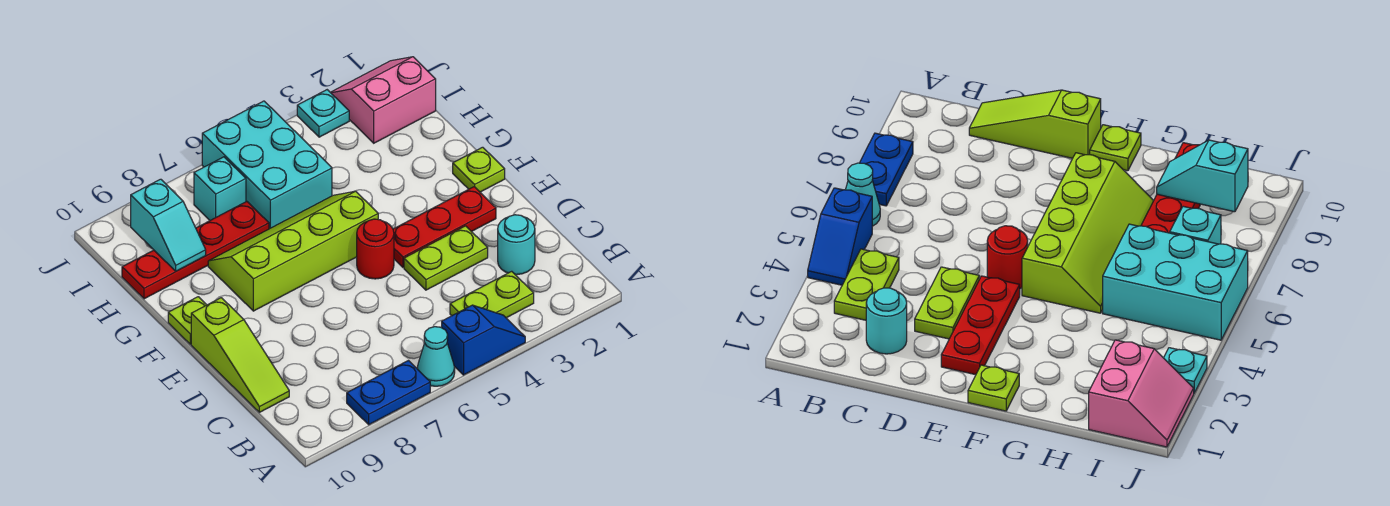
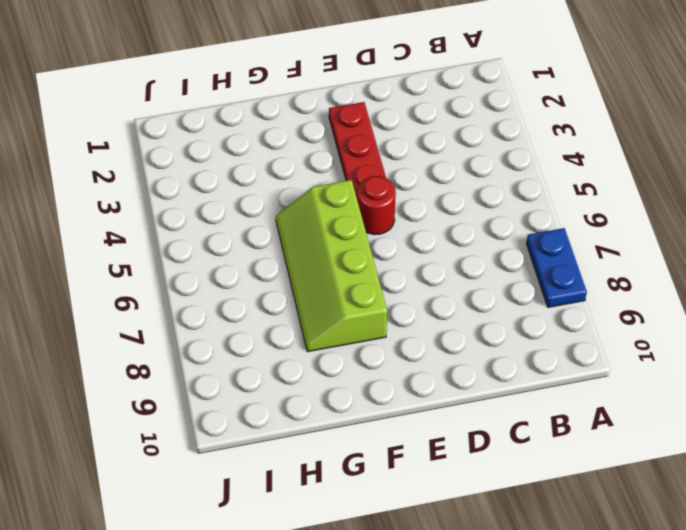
none -> blue 1x2 slope [442,305,525,375]
none -> cyan 1x1 cone [417,327,455,386]
none -> lime 1x2 plate [450,271,534,318]

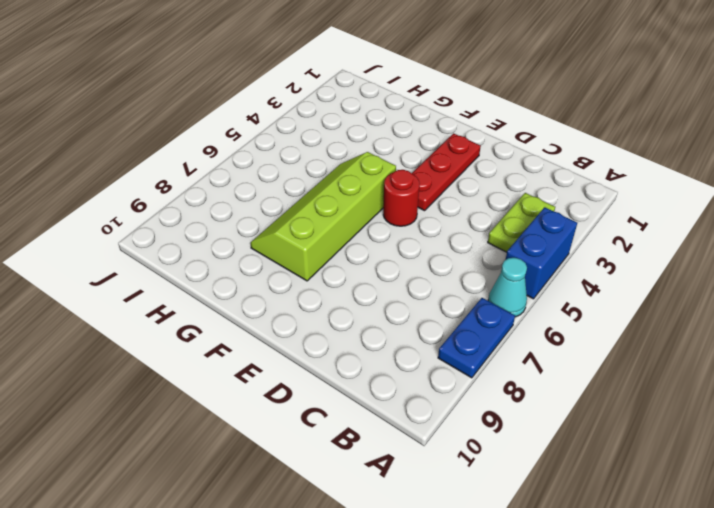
blue 1x2 brick [506,207,577,299] -> blue 1x2 slope [442,305,525,375]
none -> cyan 1x1 round brick [498,215,535,275]
none -> lime 1x3 slope [191,298,289,412]
none -> lime 1x2 plate [404,226,488,290]

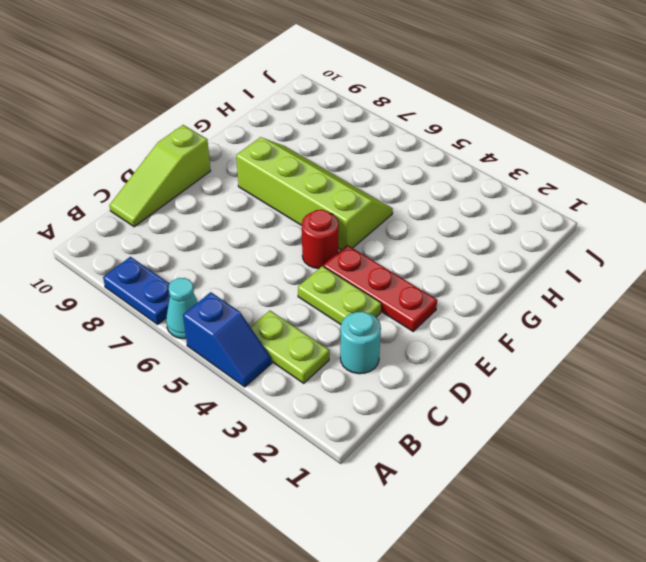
none -> lime 1x1 plate [453,147,505,192]
none -> lime 1x1 plate [168,297,206,344]
none -> cyan 2x3 brick [202,101,332,229]

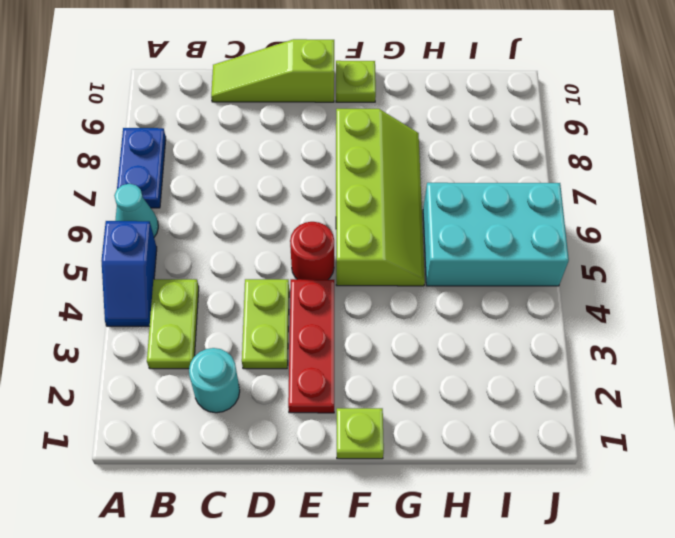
none -> red 1x4 plate [122,201,269,299]
none -> pink 2x2 slope [330,57,436,143]
none -> cyan 1x1 brick [194,157,246,220]

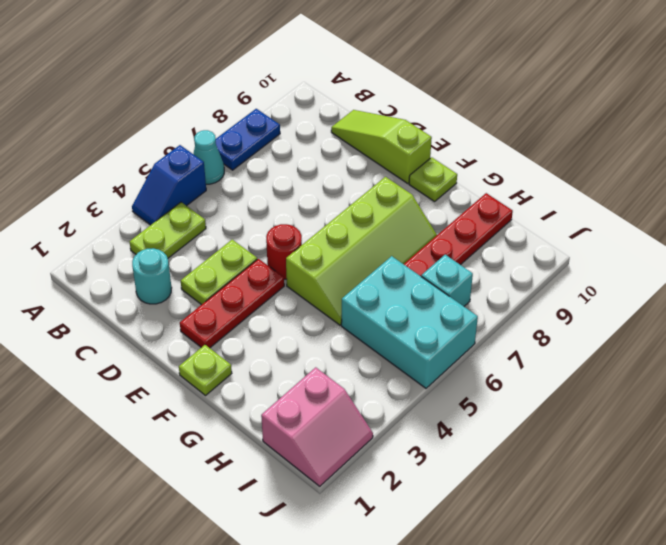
none -> cyan 1x1 plate [297,90,349,137]
none -> cyan 1x2 slope [131,179,206,271]

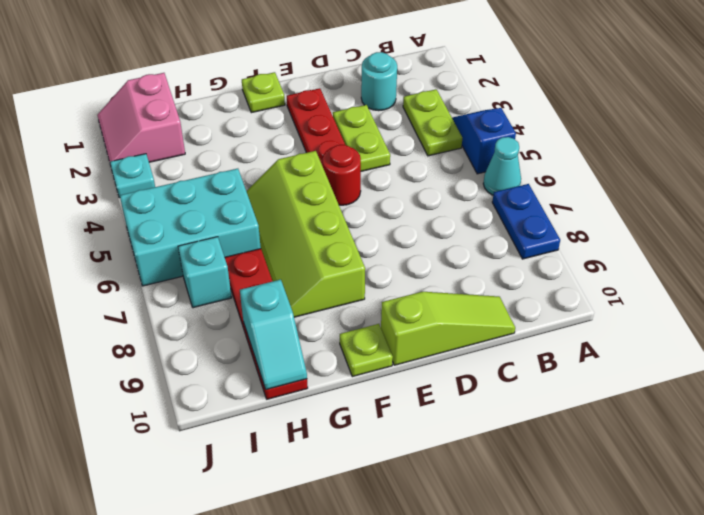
cyan 1x2 slope [240,280,307,390] -> cyan 1x2 slope turned to [131,179,206,271]

